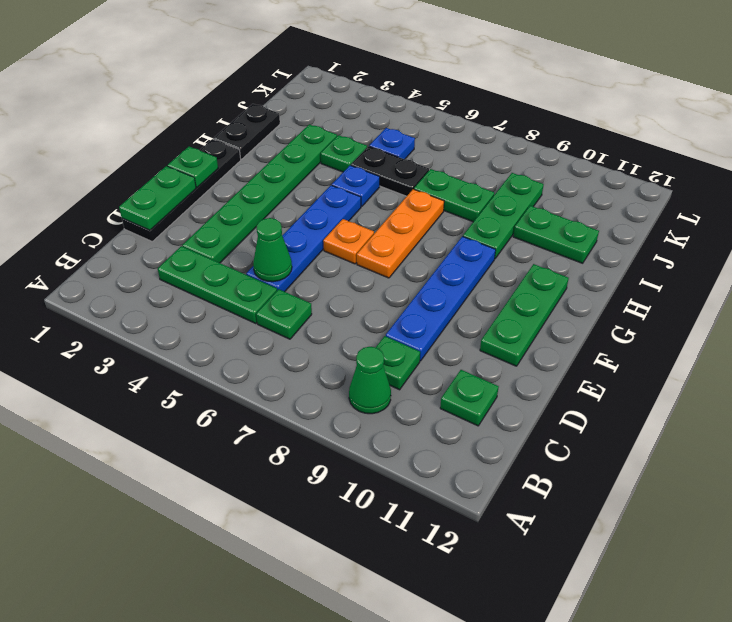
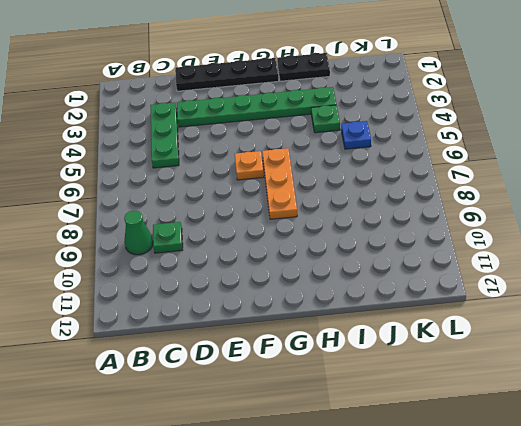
orange 1x3 plate [262,148,297,219] -> orange 1x3 plate turned to [357,189,444,278]
none -> green 1x1 plate [256,289,312,339]
none -> green 1x1 plate [440,370,499,426]
none -> blue 1x4 plate [246,185,361,292]

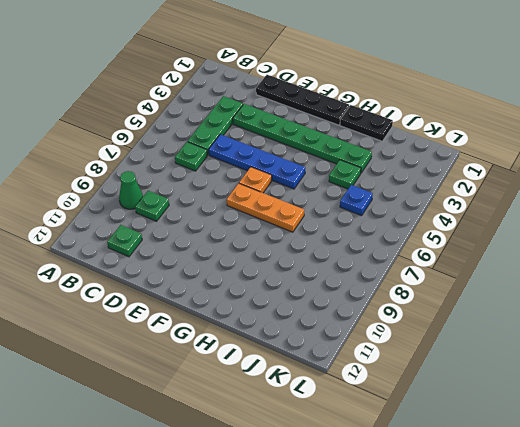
none -> blue 1x4 plate [386,236,496,361]
none -> green 1x3 plate [480,264,569,366]
none -> blue 1x1 plate [332,165,380,207]

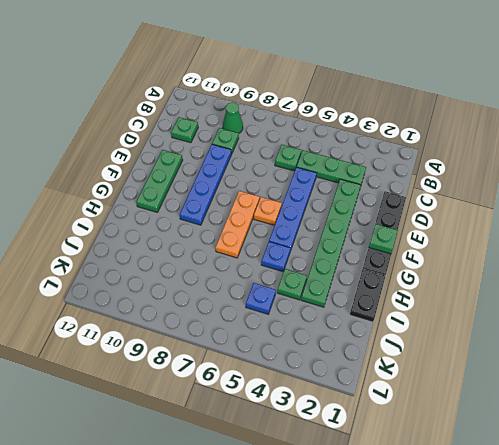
none -> green 1x3 plate [463,173,544,258]
none -> black 1x2 plate [351,146,429,196]
none -> green 1x2 plate [414,169,494,222]

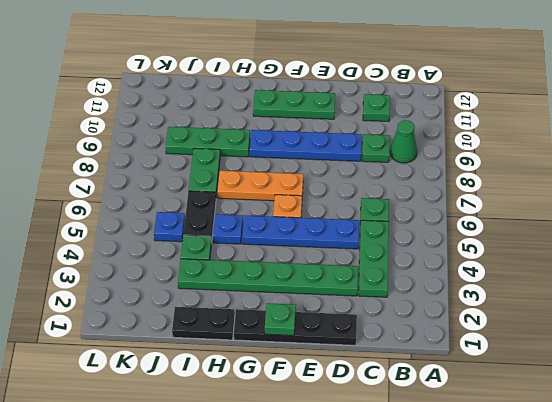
none -> green 1x2 plate [513,206,599,263]
none -> green 1x2 plate [119,166,196,230]
none -> green 1x1 cone [253,218,292,282]

